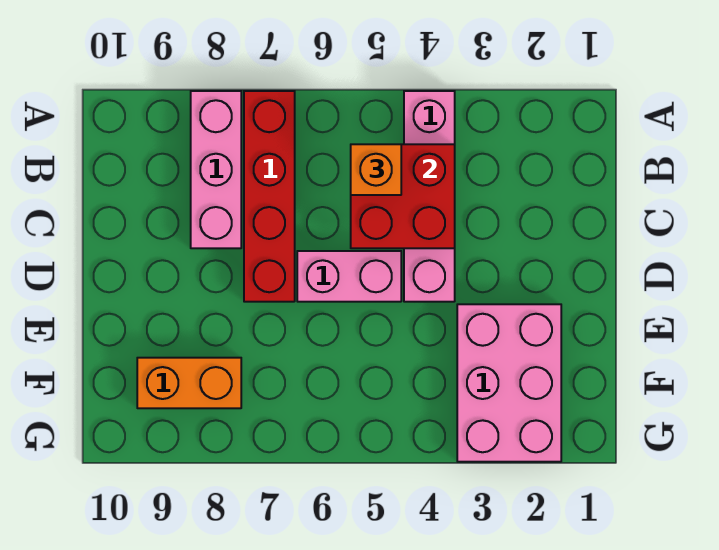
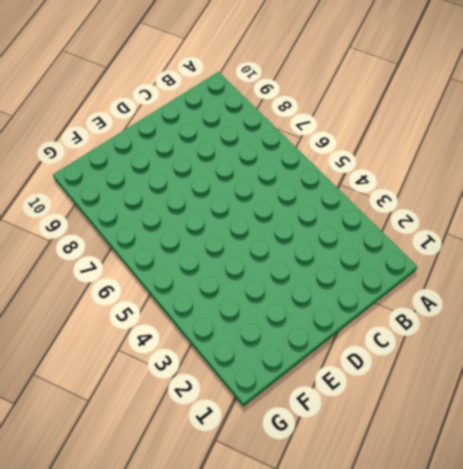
none -> pink 1x4 brick [404,91,455,302]
none -> red 1x4 brick [244,91,295,302]

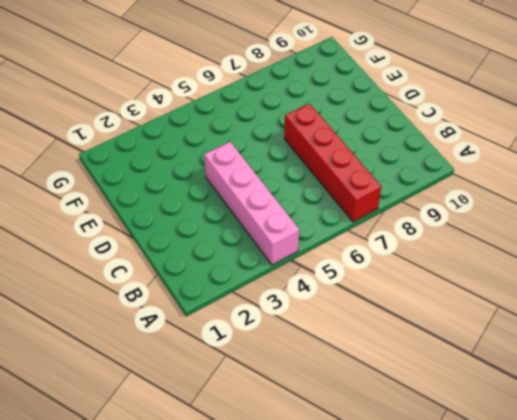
none -> pink 1x3 brick [191,91,241,248]
none -> pink 1x2 brick [297,251,401,302]

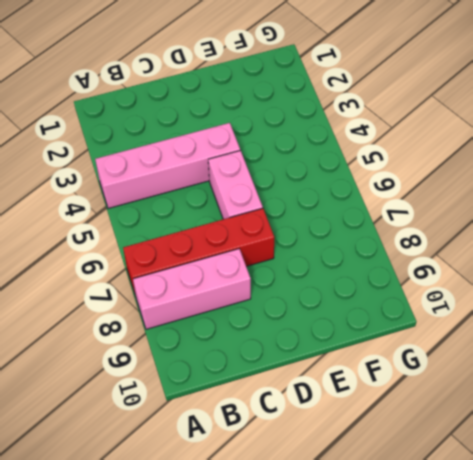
none -> pink 2x3 brick [457,304,561,462]
none -> orange 1x2 brick [137,358,241,408]

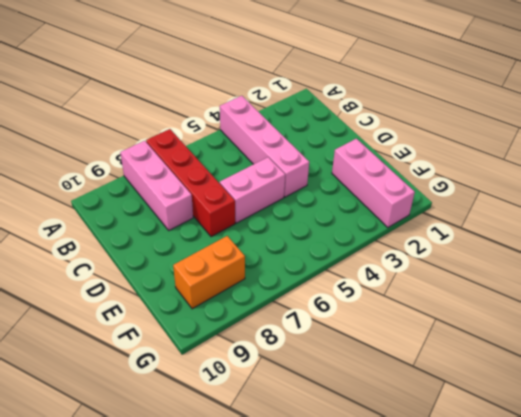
pink 1x3 brick [332,139,415,228] -> pink 2x3 brick [457,304,561,462]
none -> red 2x2 brick [351,144,455,248]
none -> orange 1x1 brick [351,144,401,195]

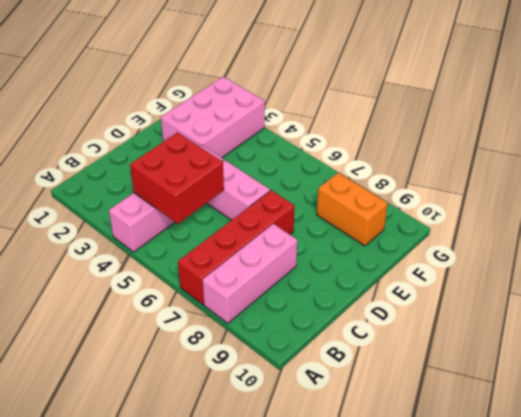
none -> orange 1x1 brick [351,144,401,195]

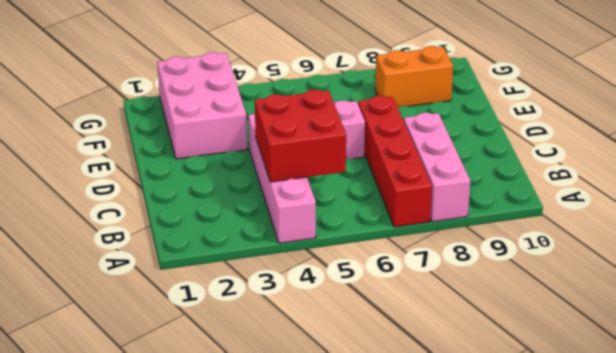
none -> orange 1x1 brick [351,144,401,195]

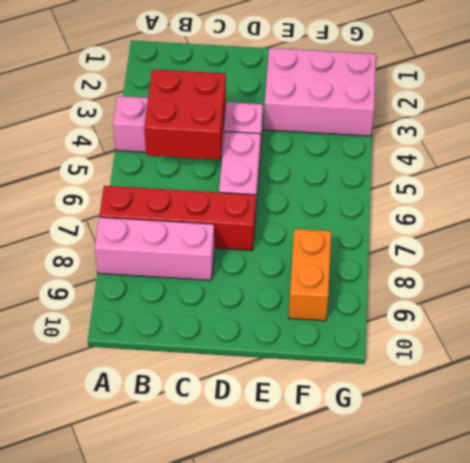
none -> orange 1x1 brick [351,144,401,195]

